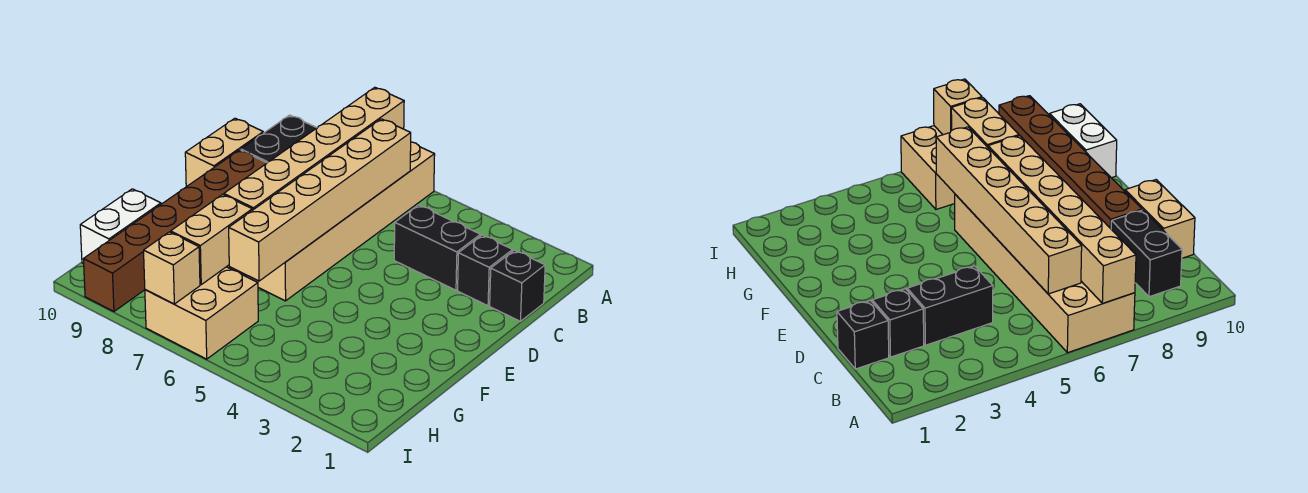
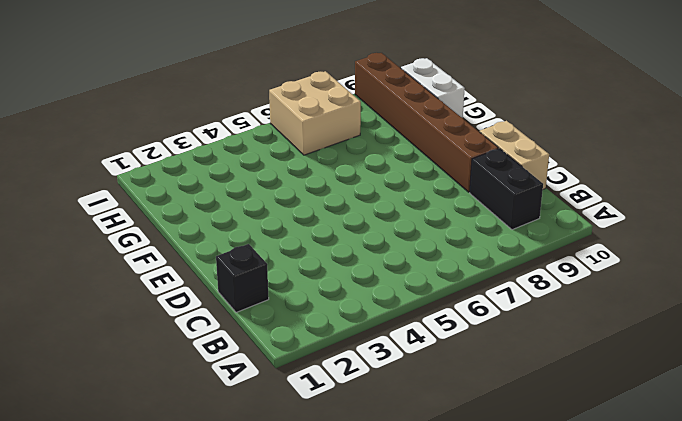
none -> tan 2x6 brick [227,142,435,301]
none -> black 1x1 brick [458,235,513,306]
none -> black 1x2 brick [394,205,480,290]

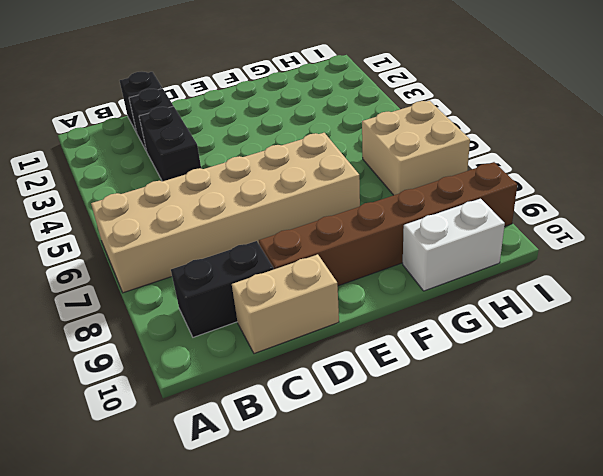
none -> tan 1x6 brick [224,87,404,210]
none -> tan 1x6 brick [229,119,411,281]
none -> tan 1x2 brick [171,195,252,284]

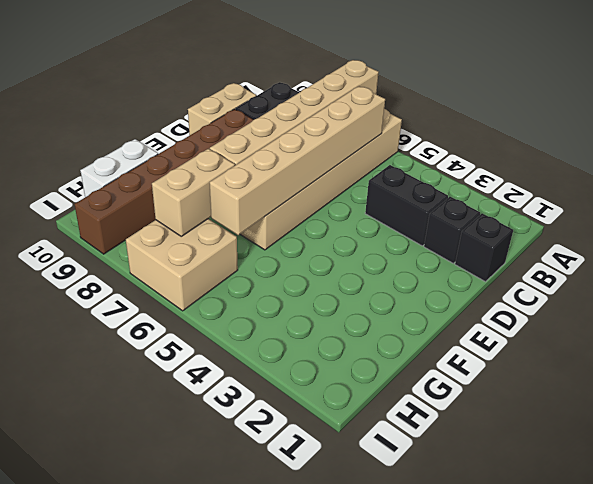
none -> tan 1x1 brick [144,232,200,304]

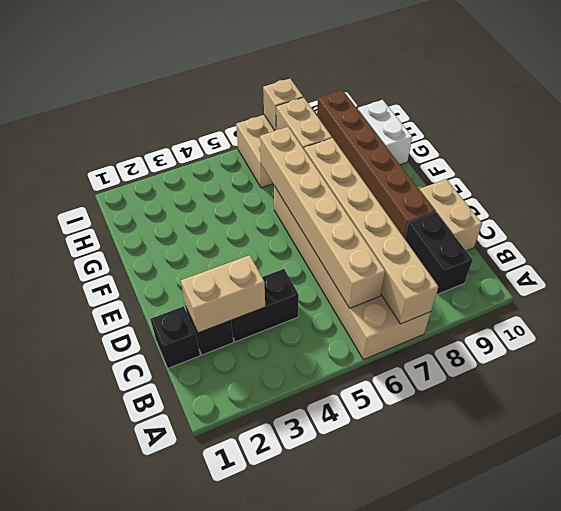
tan 1x2 brick [181,255,265,333] -> none

